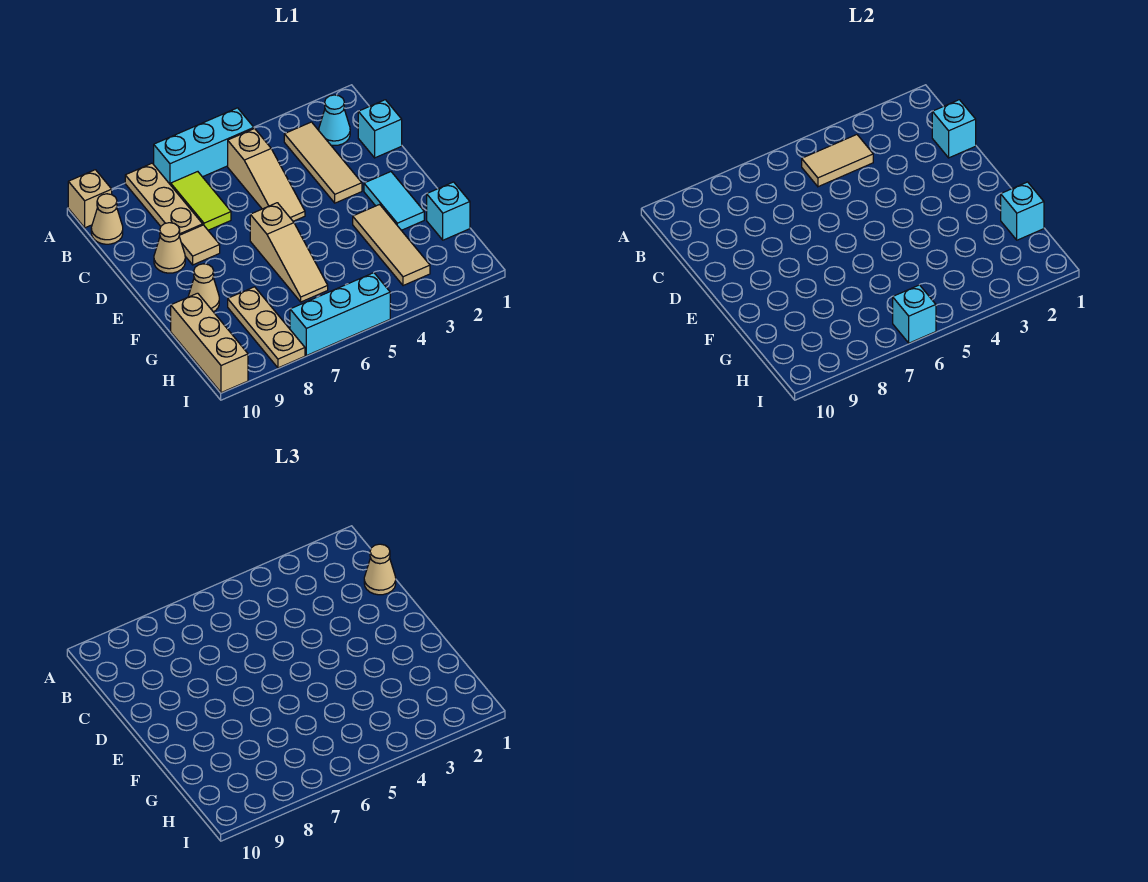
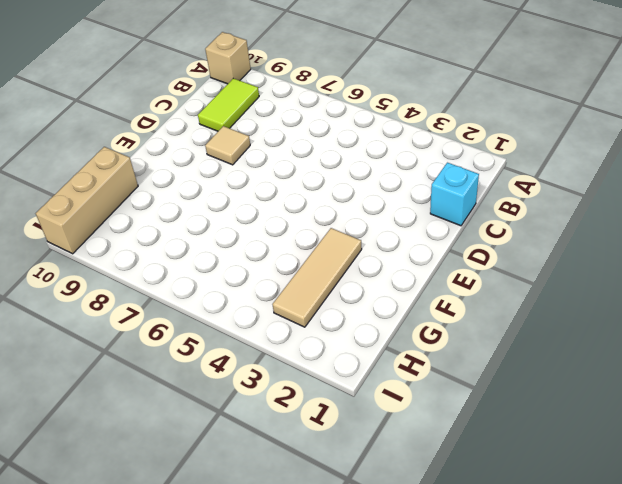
lime 1x2 tile [198,78,259,131] -> lime 1x2 tile moved to [171,172,231,230]
none -> cyan 1x3 brick [154,108,254,185]
none -> tan 1x3 plate [125,163,203,235]
none -> cyan 1x1 cone [319,95,350,146]

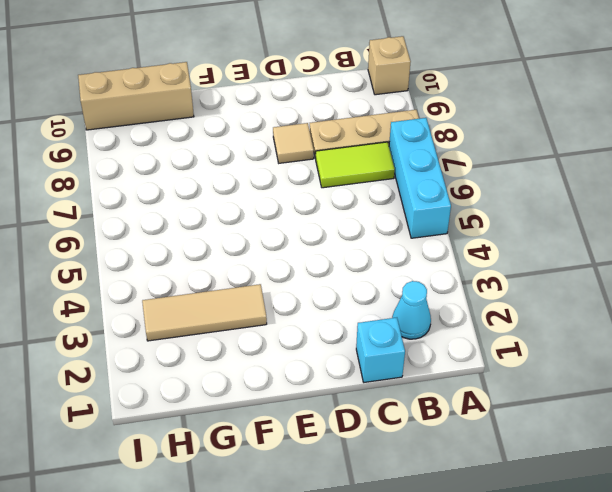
none -> tan 1x3 tile [284,122,362,203]
none -> tan 1x3 slope [228,128,305,221]
none -> tan 1x1 cone [91,194,123,244]

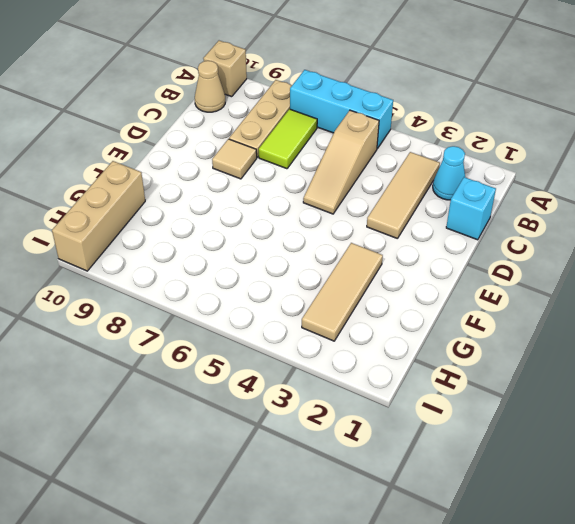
none -> tan 1x1 cone [154,223,185,273]
none -> cyan 1x2 tile [364,172,424,230]
none -> tan 1x3 slope [250,203,328,302]

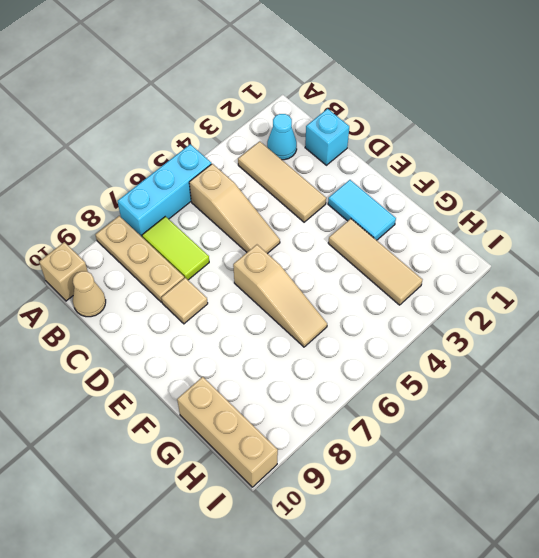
none -> tan 1x1 cone [154,223,185,273]
none -> tan 1x1 cone [188,264,219,312]
none -> cyan 1x1 brick [427,182,470,240]

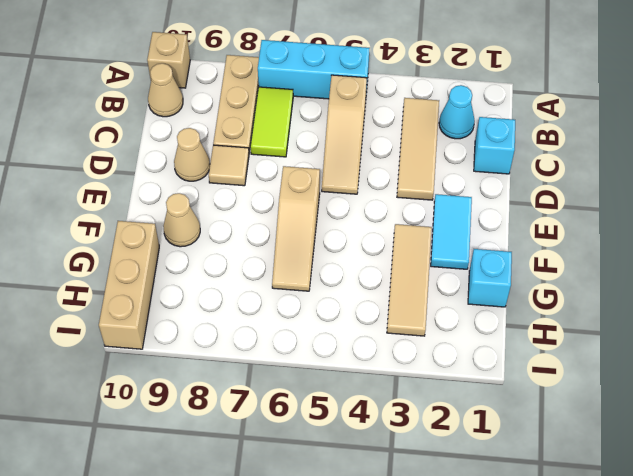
none -> tan 1x3 plate [228,287,305,368]
none -> cyan 1x3 brick [290,273,390,356]
none -> tan 1x2 tile [802,135,873,187]

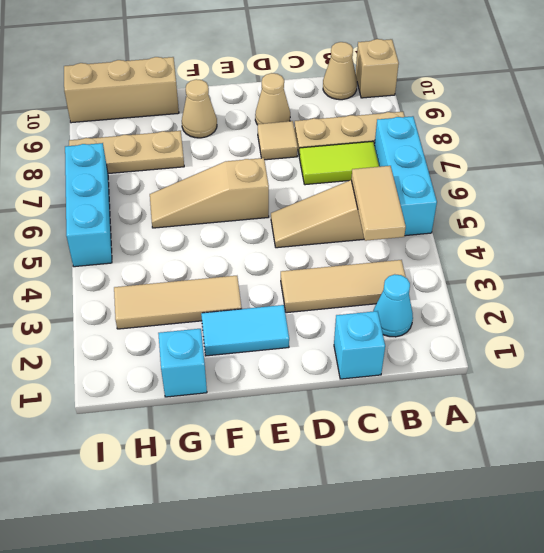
none -> cyan 1x1 brick [932,100,976,158]
none -> cyan 1x1 brick [1001,182,1044,240]
none -> cyan 1x1 brick [893,285,936,343]

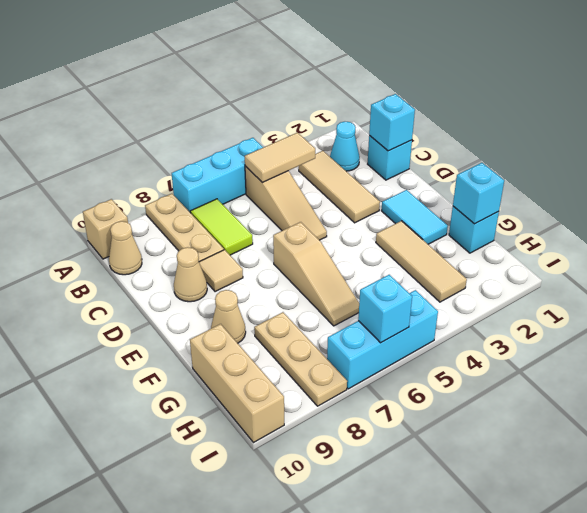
none -> tan 1x1 cone [364,544,396,595]

